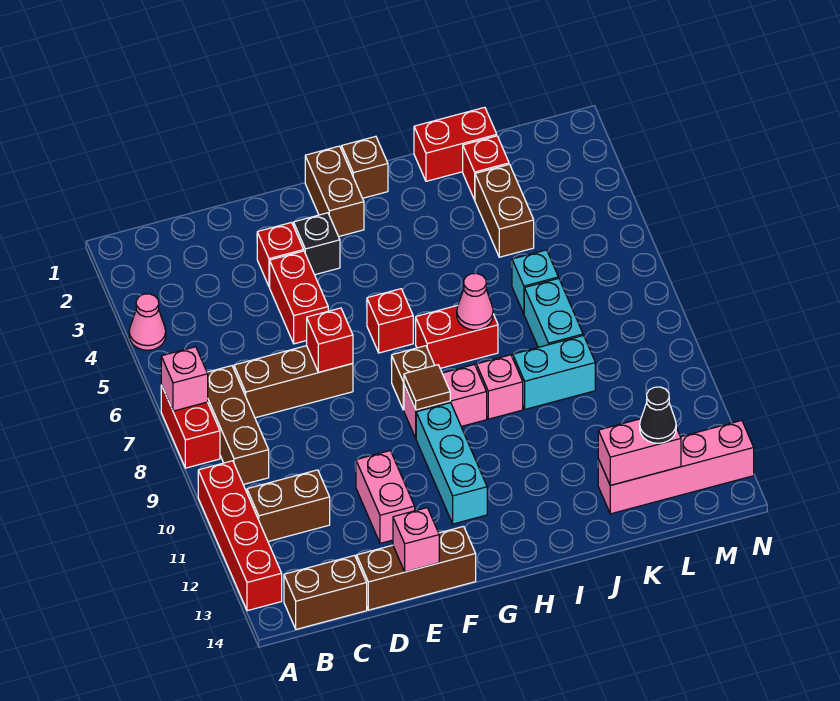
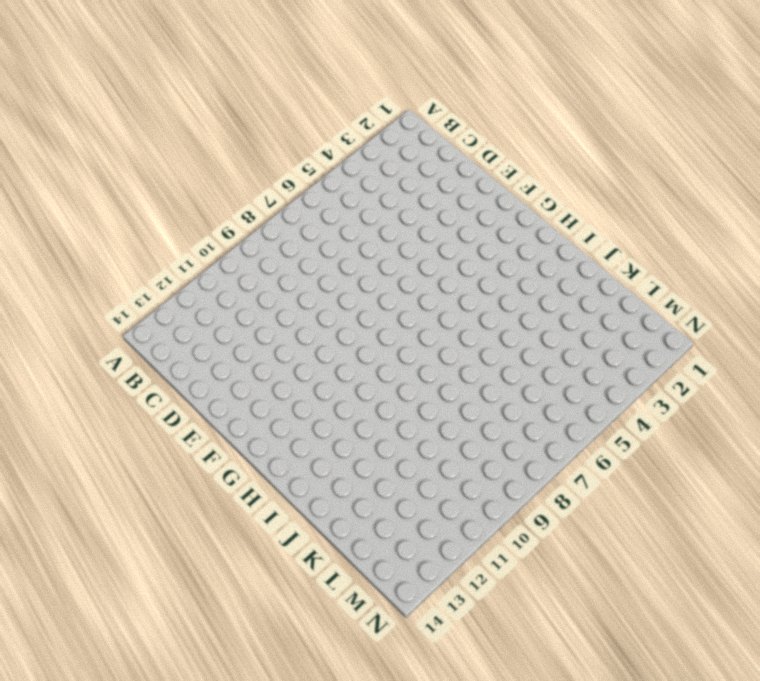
none -> pink 1x1 cone [129,294,166,350]
none -> red 1x2 brick [161,385,220,468]
none -> red 1x4 brick [198,461,282,611]
none -> brown 1x3 brick [207,366,269,485]

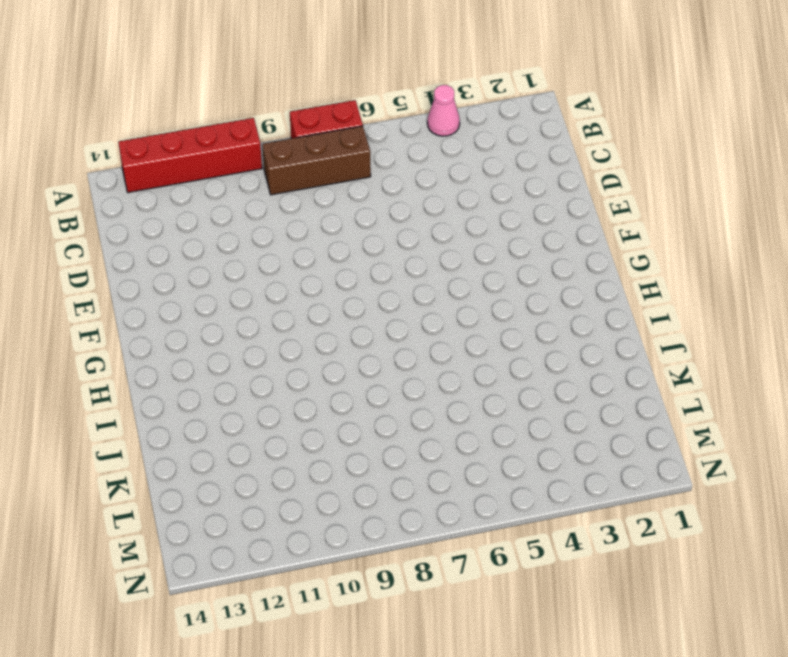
none -> brown 1x2 brick [247,470,330,541]
none -> brown 1x2 brick [284,555,367,629]
none -> brown 1x3 brick [234,346,353,418]
none -> brown 1x3 brick [357,526,476,610]

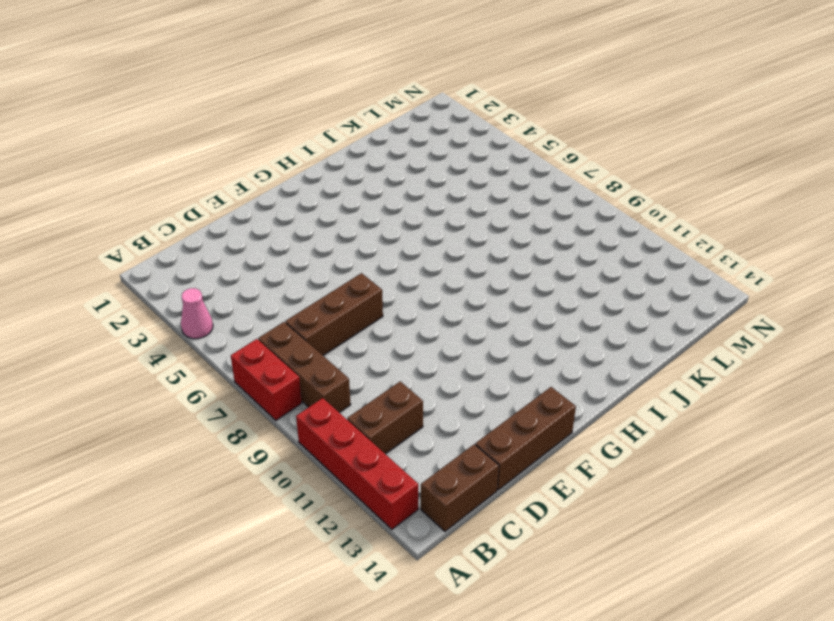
none -> red 1x1 brick [257,222,304,287]
none -> red 1x2 brick [270,251,328,344]
none -> pink 1x2 brick [356,451,415,543]
none -> black 1x1 brick [294,213,340,275]

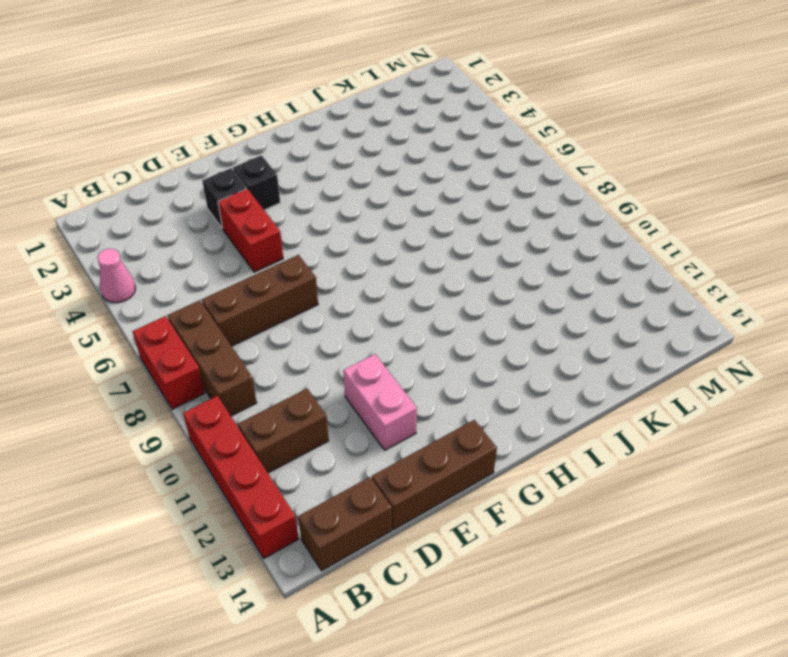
black 1x1 brick [202,168,247,228] -> red 1x1 brick [257,222,304,287]
none -> brown 1x2 brick [305,146,364,237]
none -> red 1x1 brick [367,289,413,353]
none -> brown 1x1 brick [392,346,435,410]
none -> pink 1x2 brick [404,365,487,438]

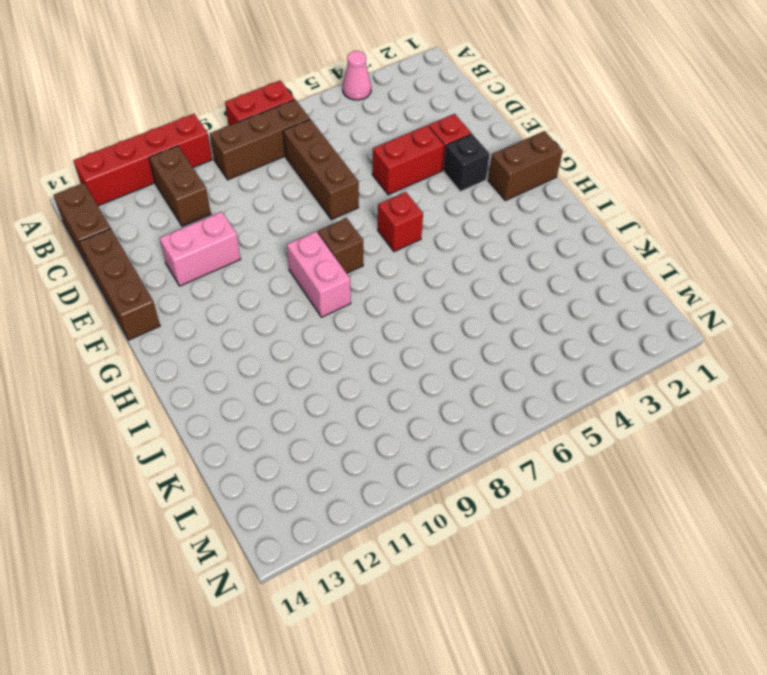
none -> cyan 1x3 brick [416,403,487,524]
none -> brown 1x1 brick [342,136,388,198]
none -> red 1x2 brick [416,305,498,368]
none -> pink 1x1 brick [477,355,523,419]

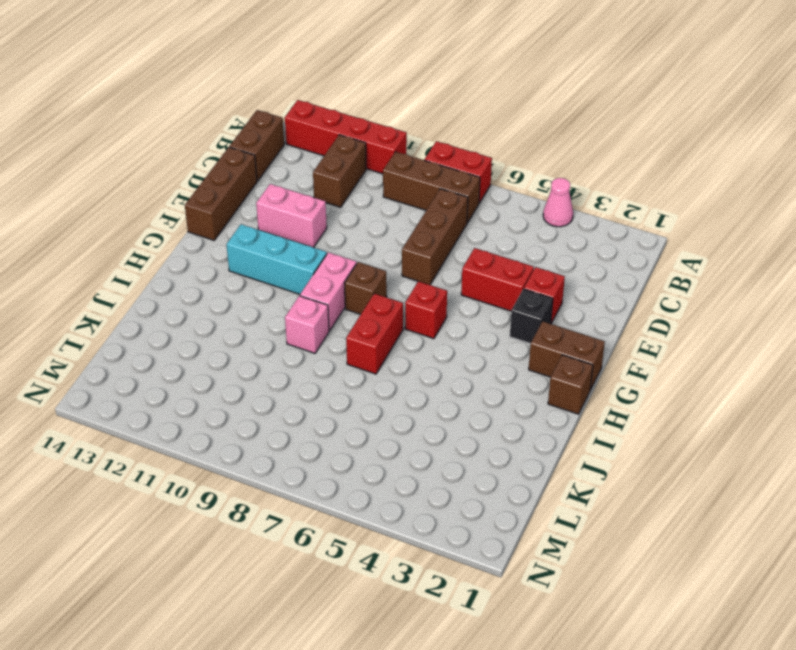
none -> red 1x2 brick [414,107,497,181]
none -> cyan 1x2 brick [513,336,595,409]
none -> red 1x1 brick [463,136,509,200]
none -> brown 1x2 brick [475,164,534,257]

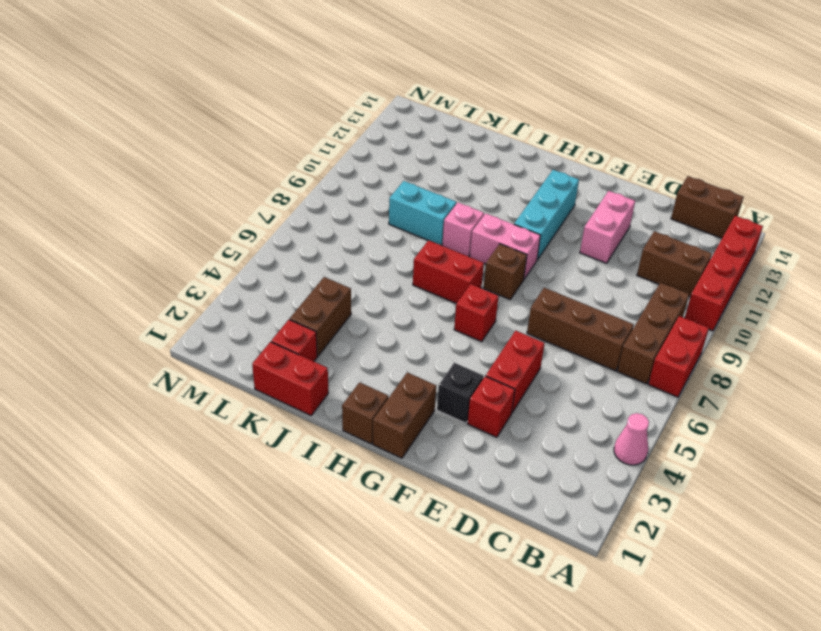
none -> brown 1x3 brick [357,526,476,610]
none -> cyan 1x1 brick [512,250,558,314]
none -> cyan 1x2 brick [524,278,583,347]
none -> pink 1x4 brick [598,420,754,514]

